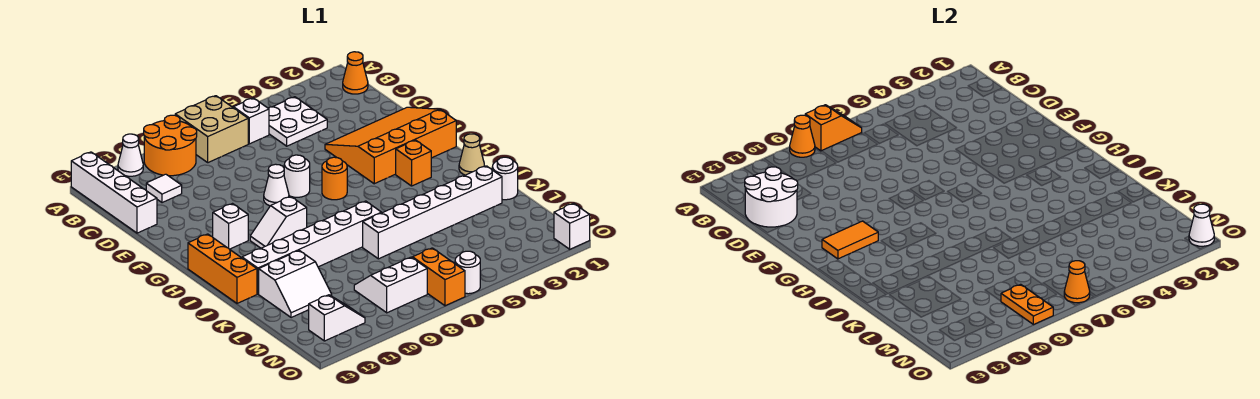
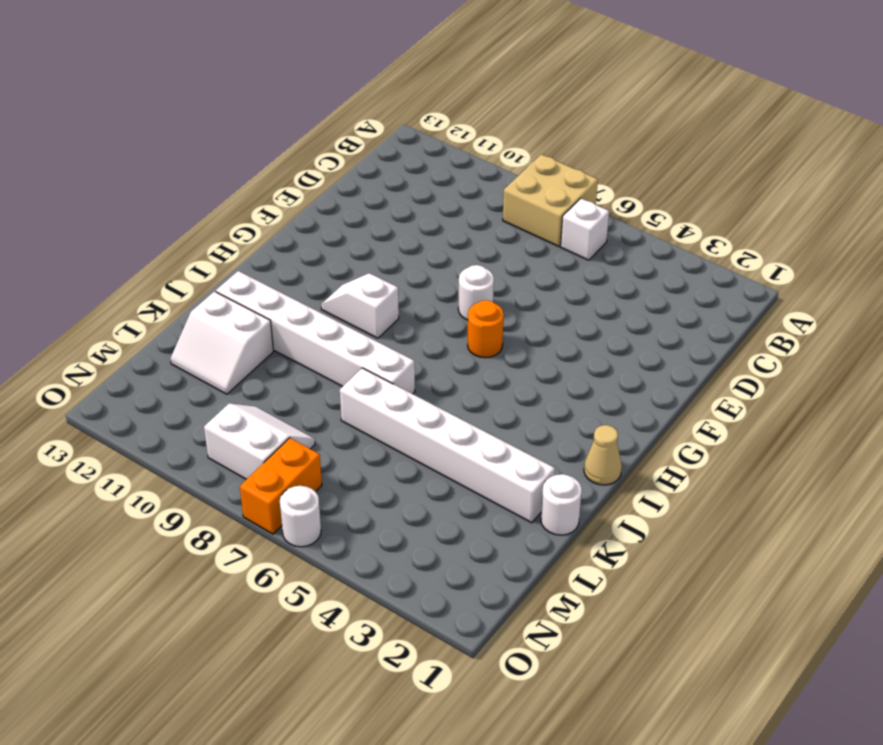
none -> orange 2x2 round brick [144,115,197,176]
none -> white 1x1 cone [118,134,143,176]
none -> white 1x4 brick [71,152,157,233]
none -> orange 1x1 cone [343,52,368,94]

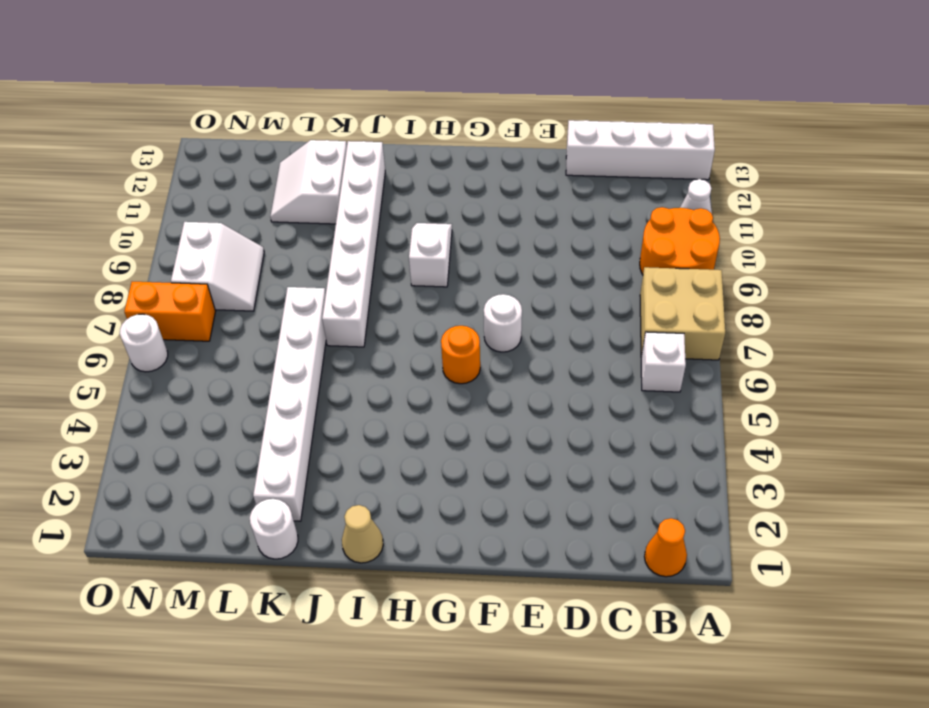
none -> white 2x2 plate [268,97,327,146]
none -> white 1x1 tile [146,174,182,203]
none -> orange 3x4 slope [325,107,456,184]
none -> white 1x1 cone [264,164,289,206]

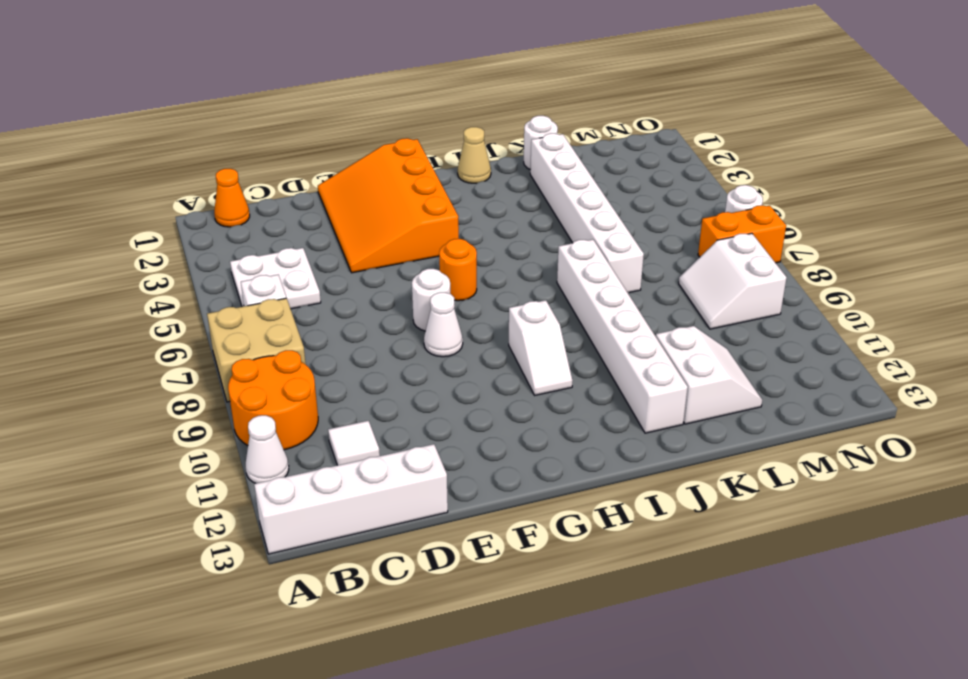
none -> white 1x1 brick [213,204,248,249]
none -> orange 1x1 brick [396,140,431,186]
none -> orange 1x3 brick [188,234,257,303]
none -> white 1x2 slope [309,295,365,341]

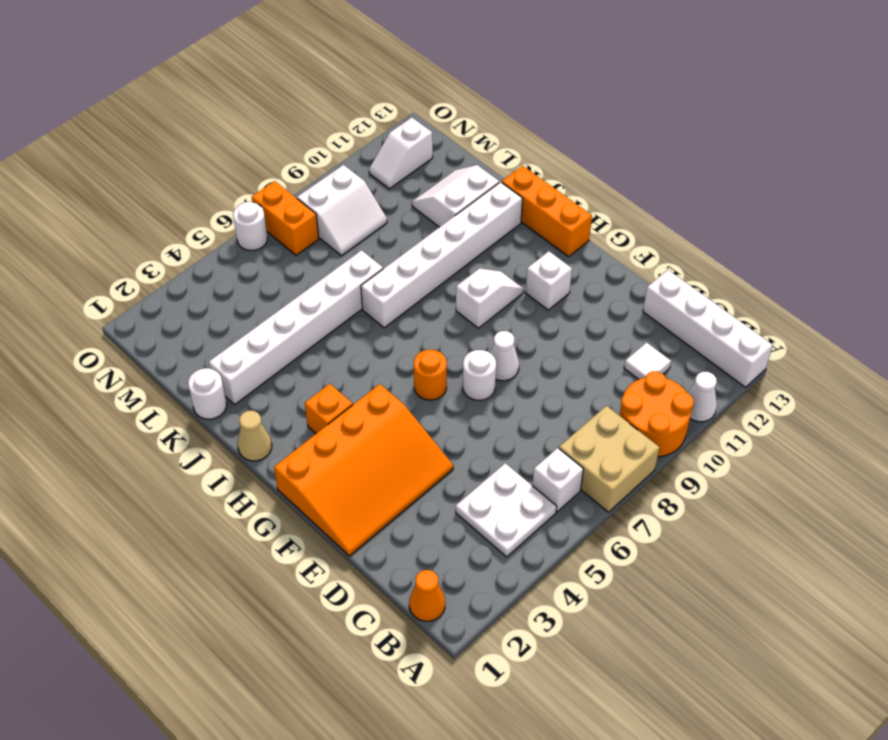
none -> white 1x1 brick [554,203,590,249]
none -> orange 1x2 slope [805,105,862,151]
none -> orange 1x1 cone [790,115,815,157]
none -> white 2x2 round brick [745,167,798,227]

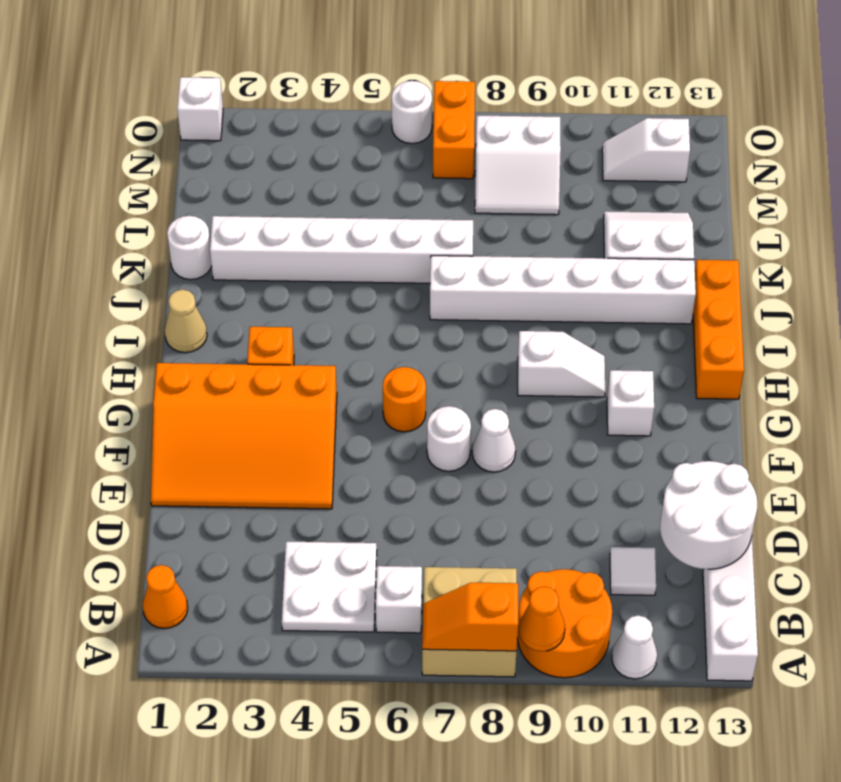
none -> orange 1x2 tile [822,221,878,259]
none -> orange 1x2 plate [1001,284,1053,325]
none -> white 1x1 cone [1189,204,1214,246]
none -> orange 1x1 cone [1064,261,1090,303]

